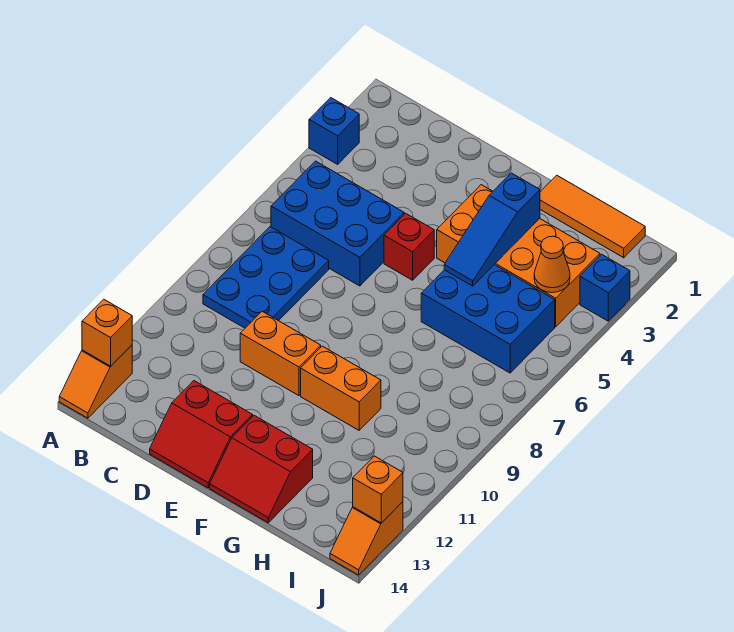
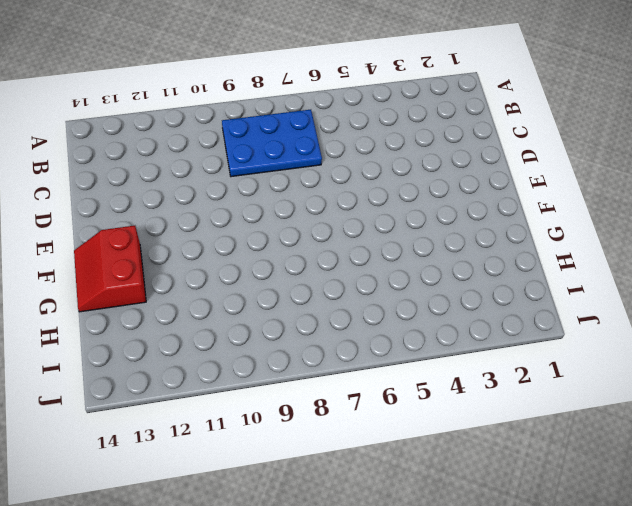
none -> blue 1x1 brick [309,98,359,164]
none -> orange 1x2 slope [59,345,132,418]
none -> blue 2x3 brick [271,161,404,286]

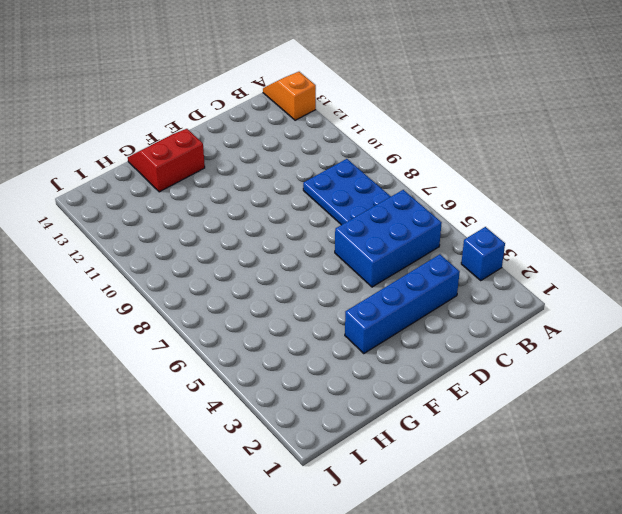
blue 1x4 brick [345,254,460,353] -> orange 2x4 brick [437,185,600,327]
none -> orange 1x2 brick [240,311,321,396]
none -> red 2x2 slope [150,381,253,488]
none -> red 1x1 brick [384,213,434,280]

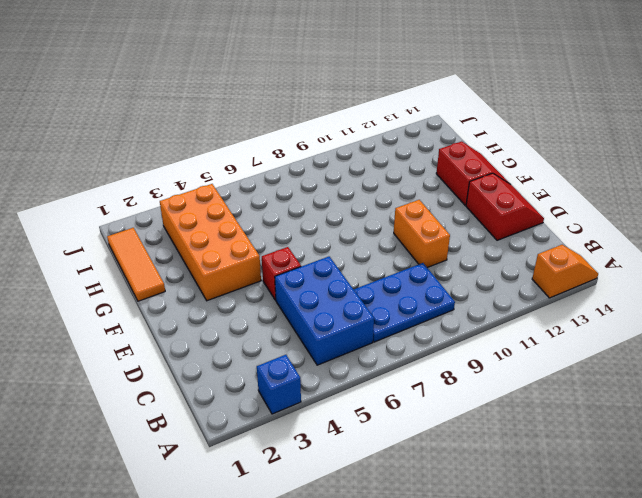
none -> orange 1x2 brick [301,346,381,430]
none -> blue 2x3 brick [421,265,555,373]
none -> blue 1x1 brick [580,254,630,321]

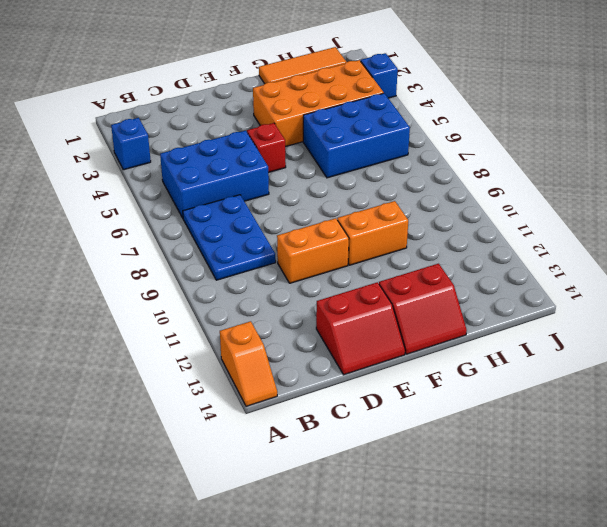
none -> orange 1x2 slope [330,502,403,575]
none -> orange 1x1 brick [82,299,132,366]
none -> blue 1x3 slope [444,173,540,286]

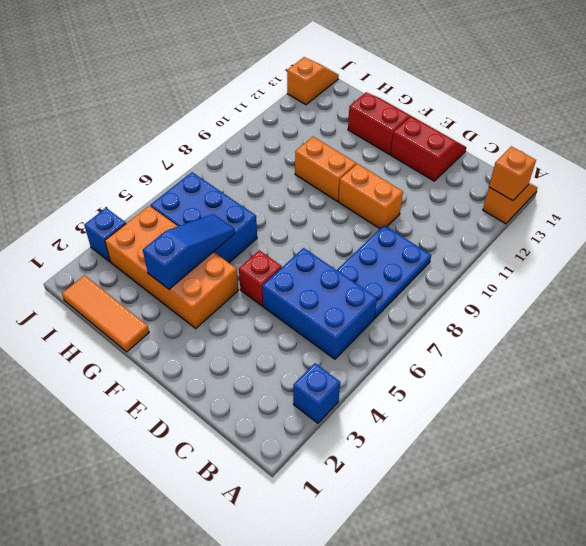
none -> orange 1x1 cone [534,236,570,293]
none -> orange 1x1 brick [353,456,403,523]

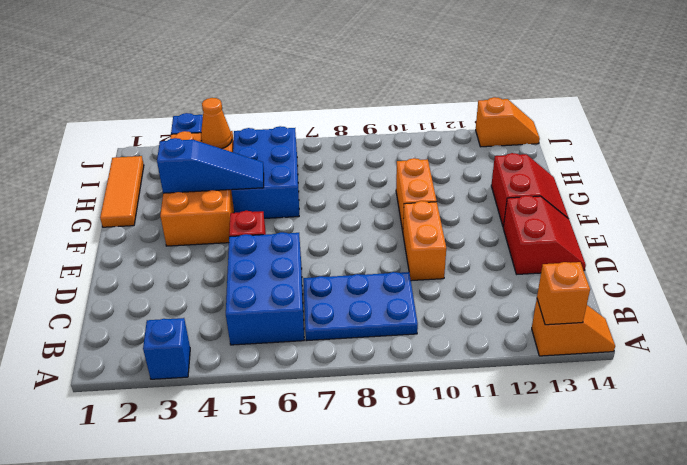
none -> orange 1x1 brick [353,456,403,523]

